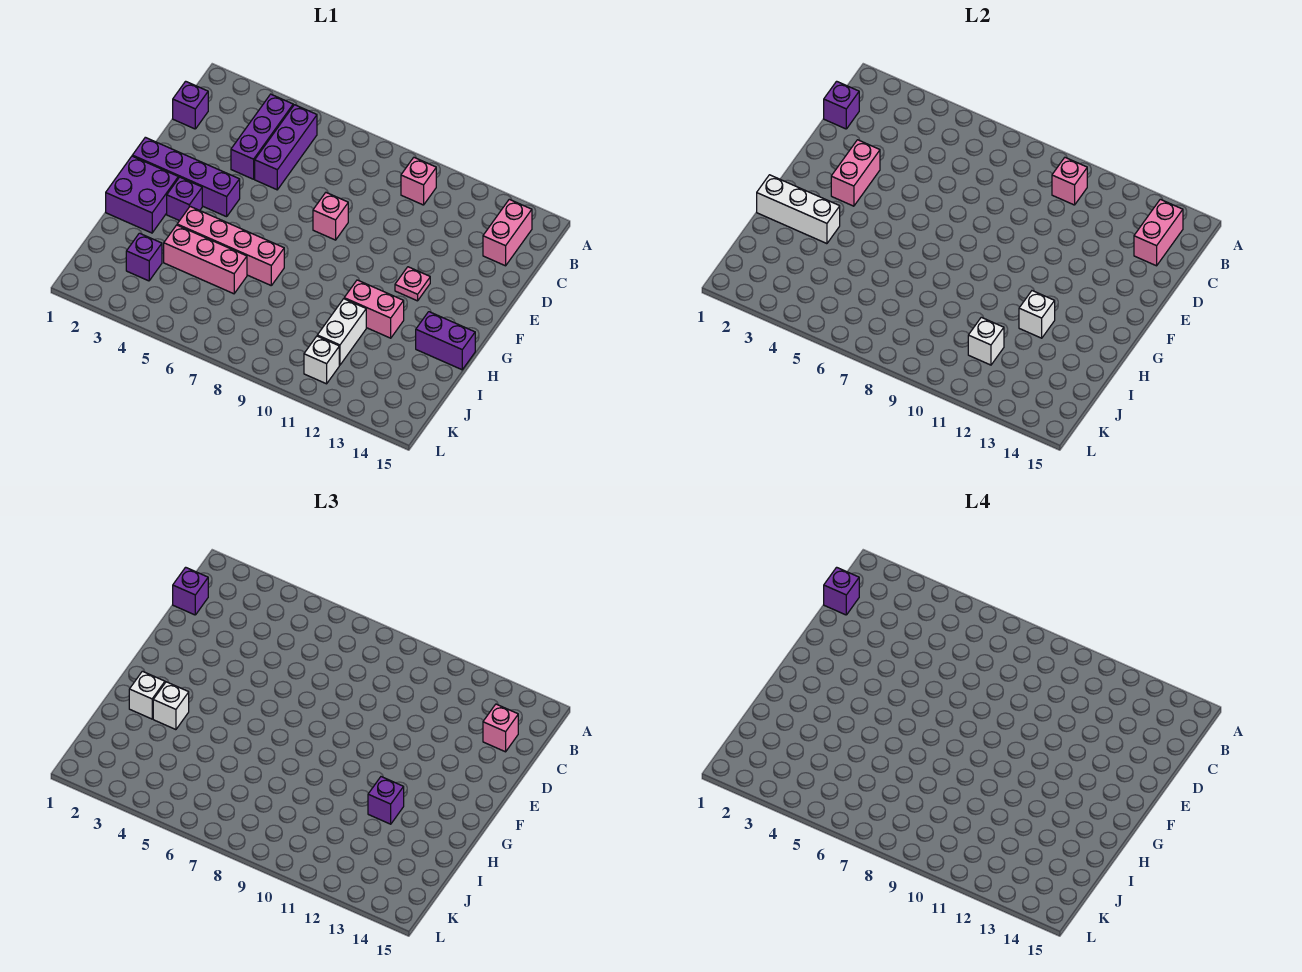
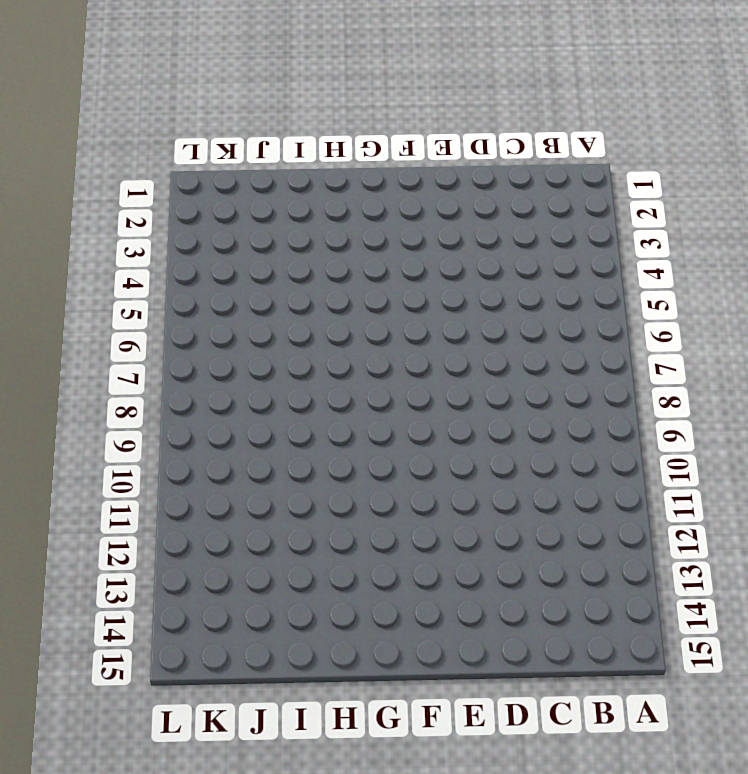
none -> purple 1x3 brick [231,94,293,179]
none -> purple 1x3 brick [255,105,317,190]
none -> pink 1x1 brick [401,158,436,205]
none -> pink 1x2 brick [483,199,532,266]

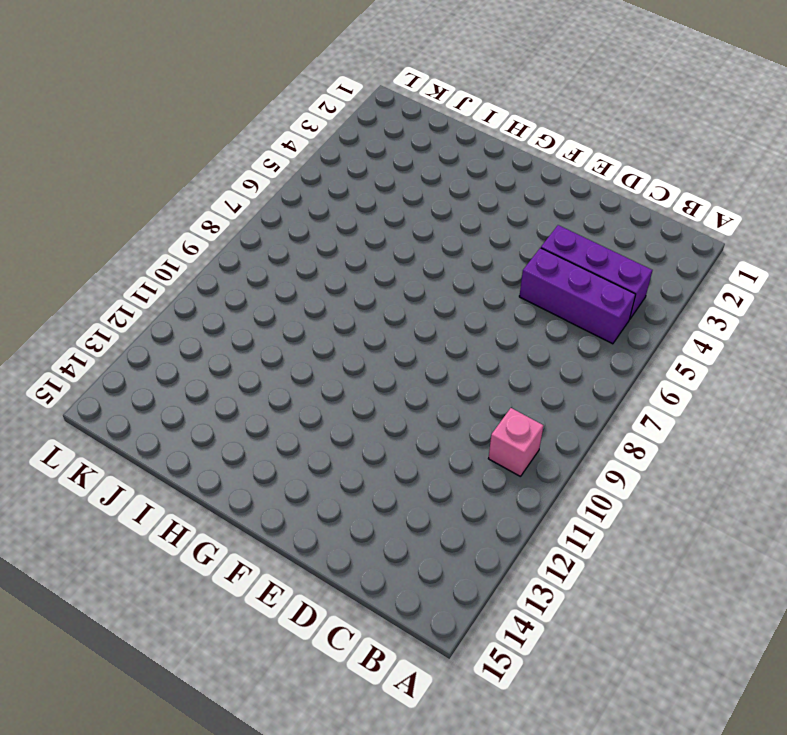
none -> pink 1x2 brick [483,199,532,266]
none -> purple 1x1 brick [173,81,208,129]
none -> pink 1x1 brick [313,193,348,240]
none -> purple 1x4 brick [132,137,240,217]

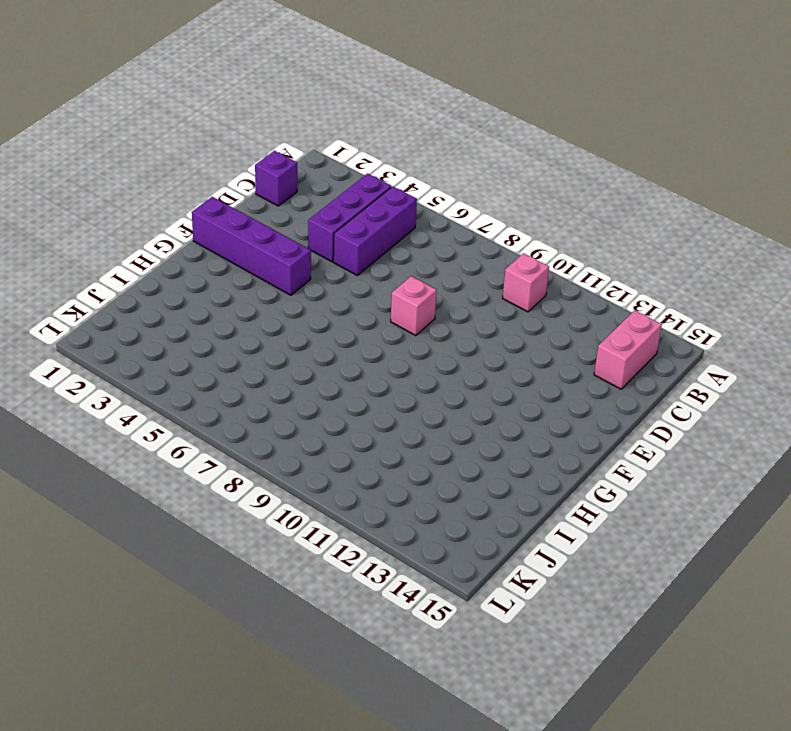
none -> pink 1x1 plate [395,267,430,301]
none -> purple 2x2 brick [106,156,178,233]
none -> purple 1x1 brick [167,177,202,221]
none -> pink 1x4 brick [177,206,284,285]

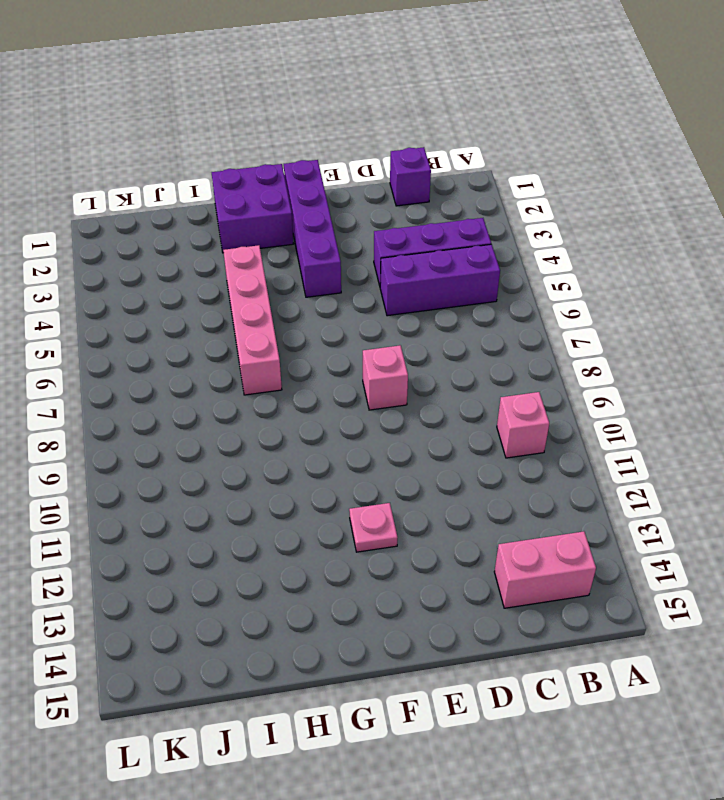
none -> purple 1x1 brick [167,177,202,221]
none -> pink 1x2 brick [344,280,404,338]
none -> purple 1x2 brick [416,312,475,370]
none -> pink 1x3 brick [164,225,247,294]

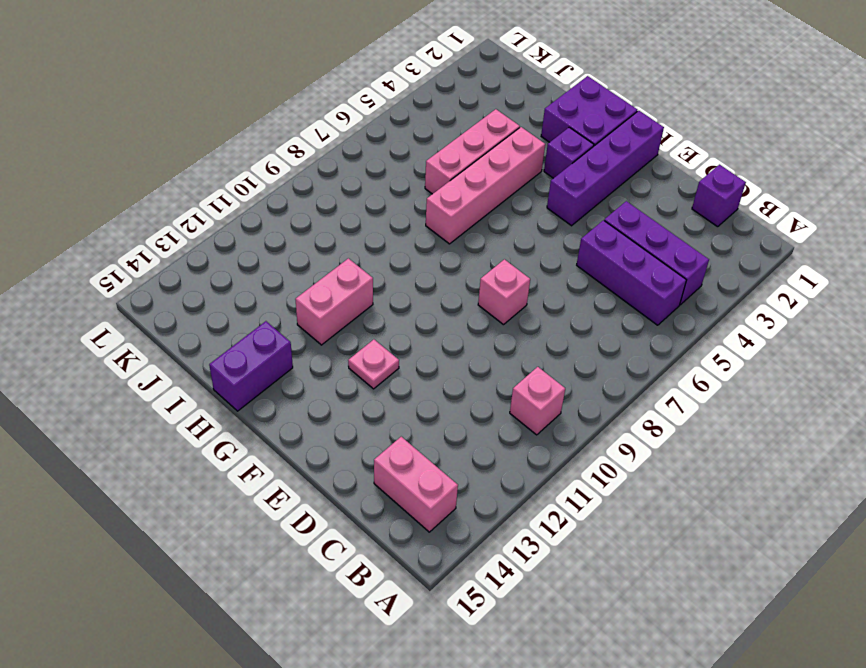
none -> white 1x2 brick [317,299,366,365]
none -> purple 1x1 brick [126,233,162,281]
none -> white 1x1 brick [304,336,339,384]
none -> pink 1x1 brick [1052,158,1087,205]

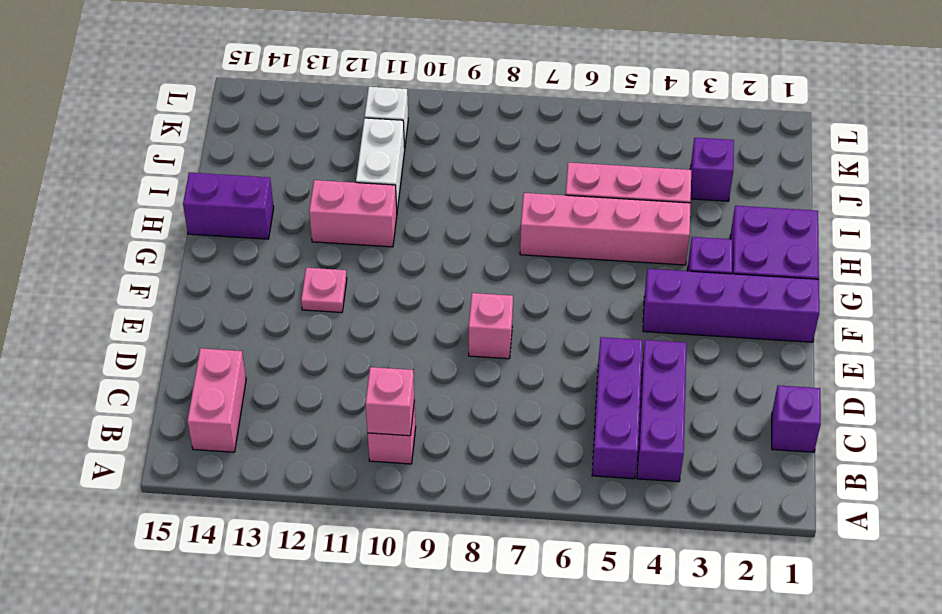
none -> pink 1x2 brick [1134,199,1183,266]
none -> purple 1x1 brick [824,81,859,129]
none -> pink 1x2 brick [831,140,880,206]
none -> white 1x3 brick [757,175,840,244]

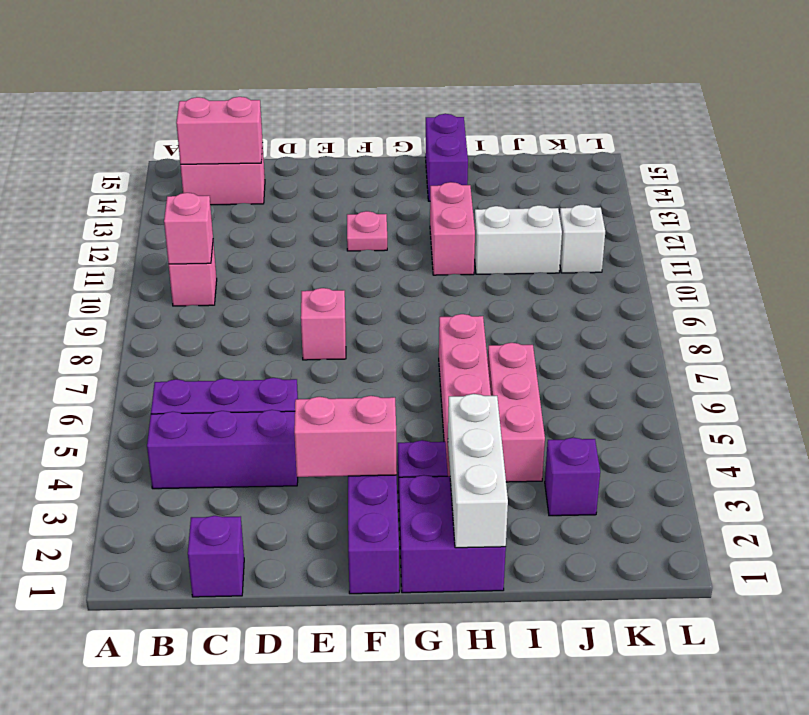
none -> purple 1x1 brick [824,81,859,129]
none -> white 1x1 brick [1019,291,1055,338]
none -> white 1x1 brick [968,317,1004,365]
none -> purple 1x1 brick [173,567,208,615]

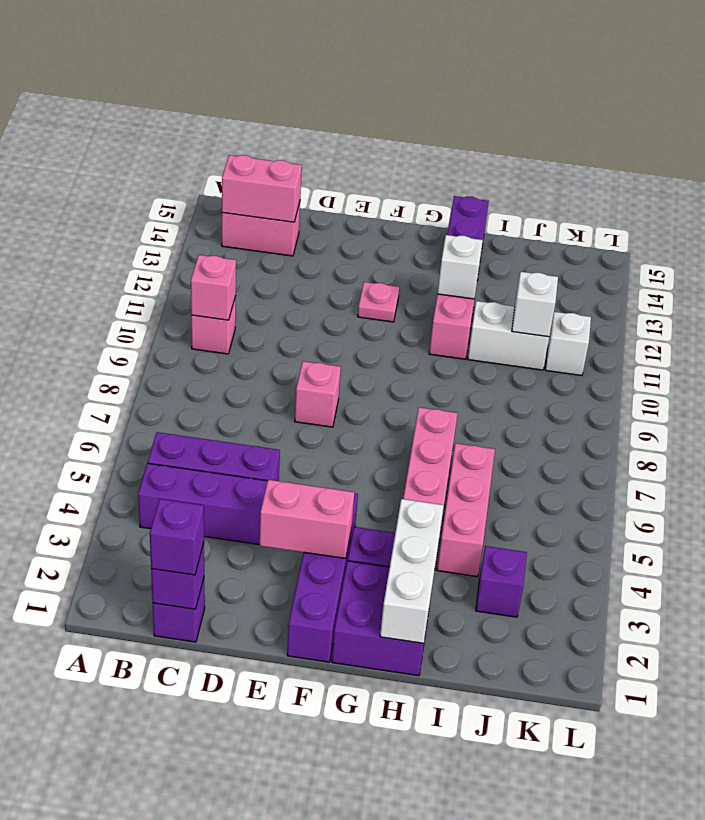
none -> pink 1x1 brick [483,704,518,752]
none -> white 1x1 brick [129,671,165,719]
none -> white 1x1 brick [153,682,189,730]
none -> purple 1x1 brick [368,777,404,824]

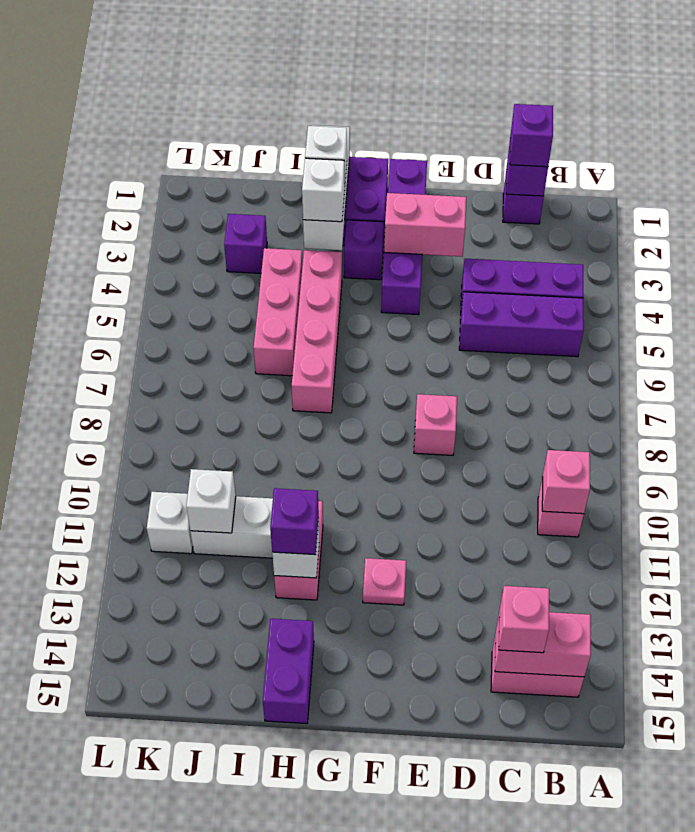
none -> purple 1x1 brick [824,567,859,615]

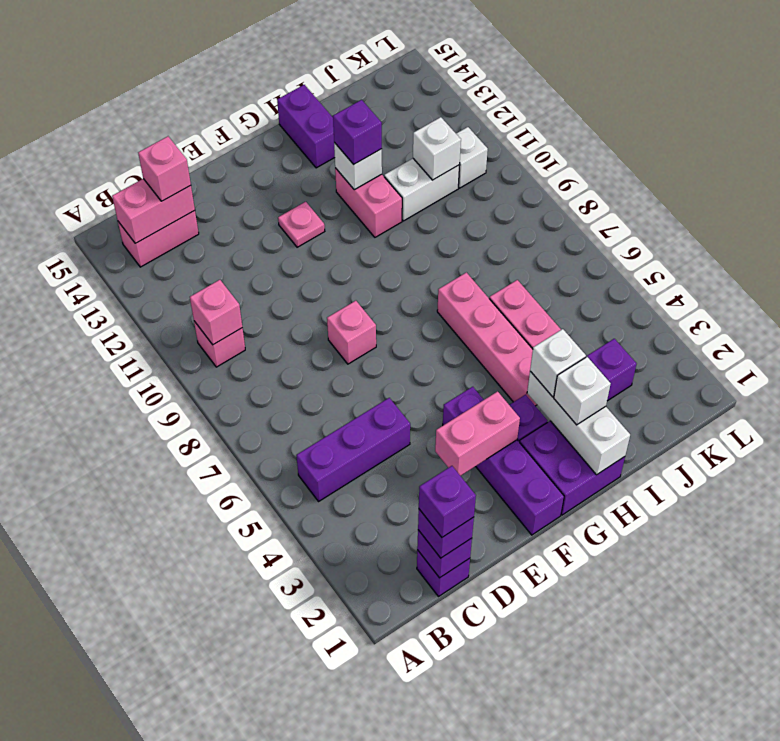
none -> purple 1x3 brick [231,94,293,179]

